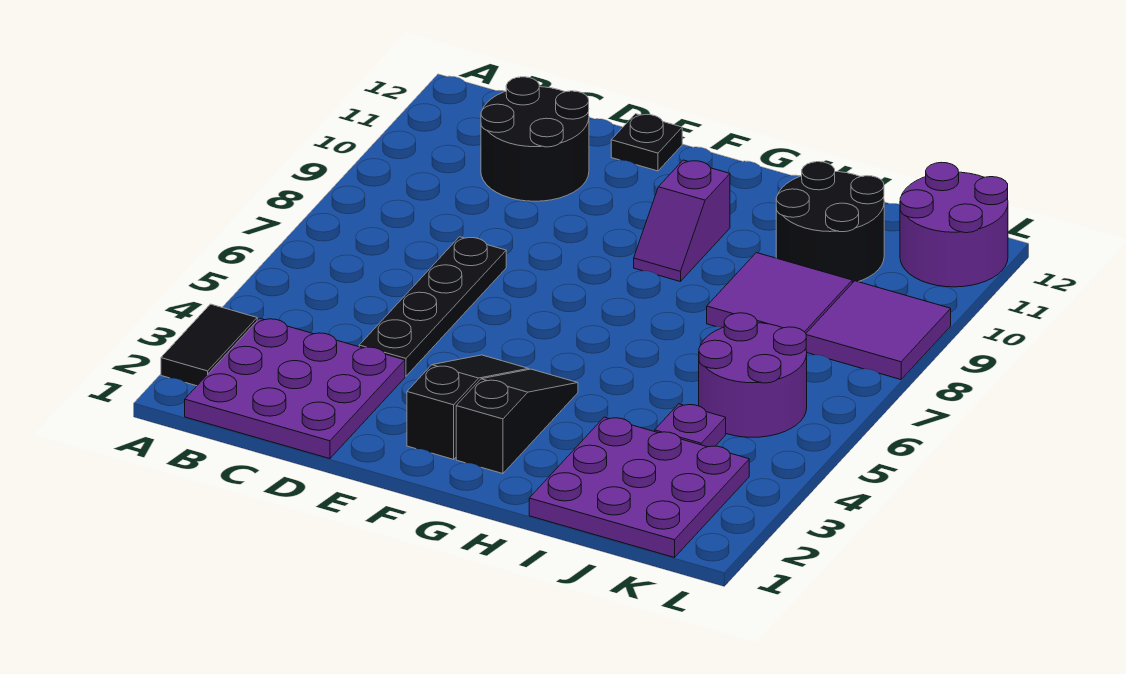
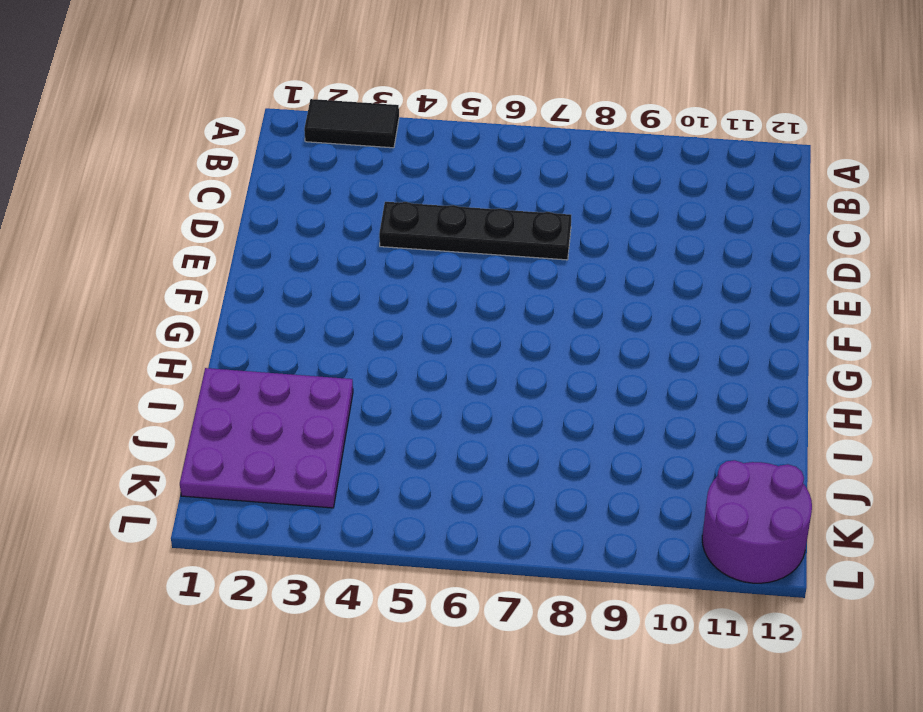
none -> purple 3x3 plate [185,318,405,459]
none -> black 2x2 round brick [481,77,589,201]
none -> black 1x1 plate [611,114,682,171]

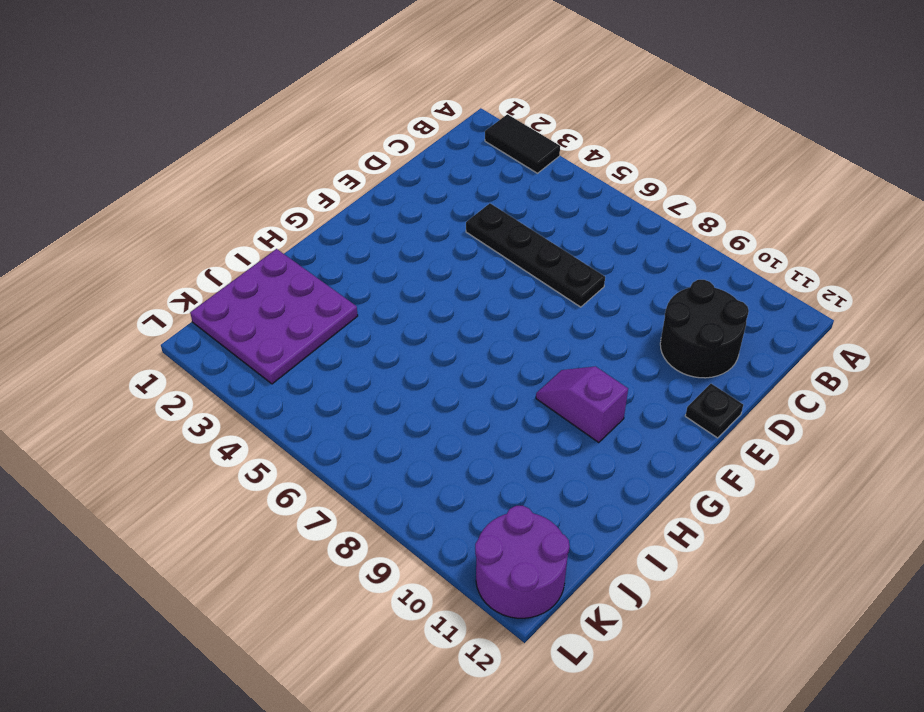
none -> purple 3x3 plate [185,318,405,459]
none -> black 1x3 slope [407,355,529,459]
none -> black 1x3 slope [456,369,578,474]

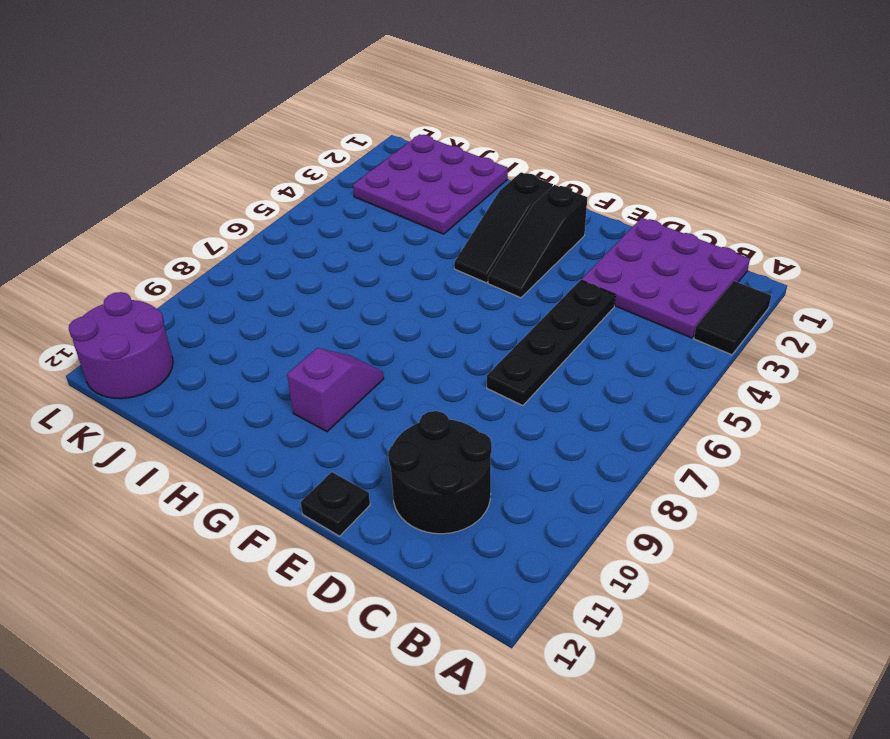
none -> purple 2x2 tile [707,253,852,333]
none -> black 2x2 round brick [776,162,884,283]
none -> purple 1x1 plate [655,404,726,447]

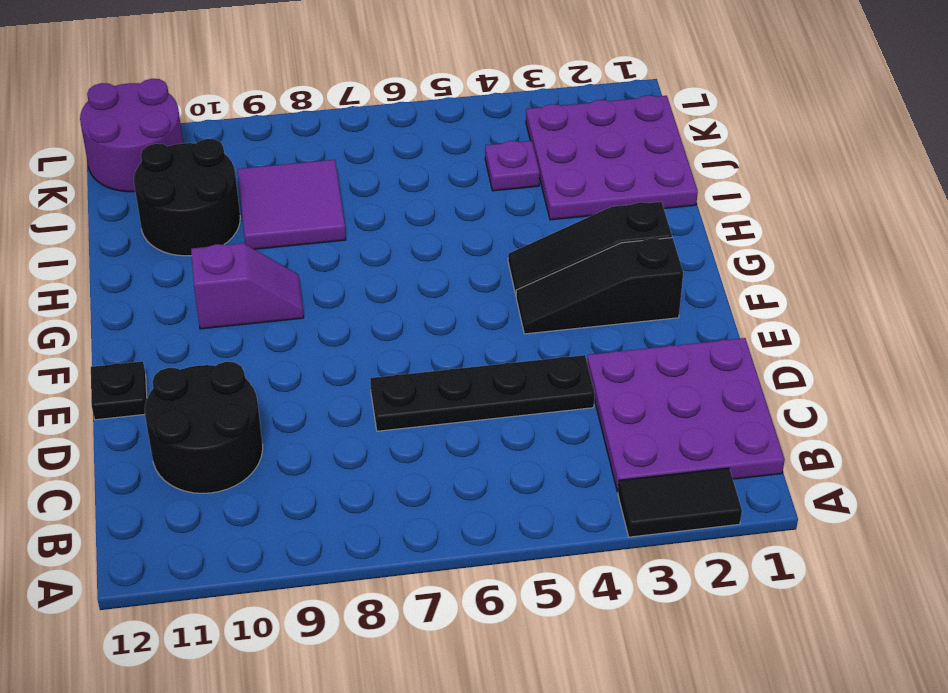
none -> purple 2x2 round brick [699,313,807,437]
none -> purple 2x2 tile [806,281,951,380]

